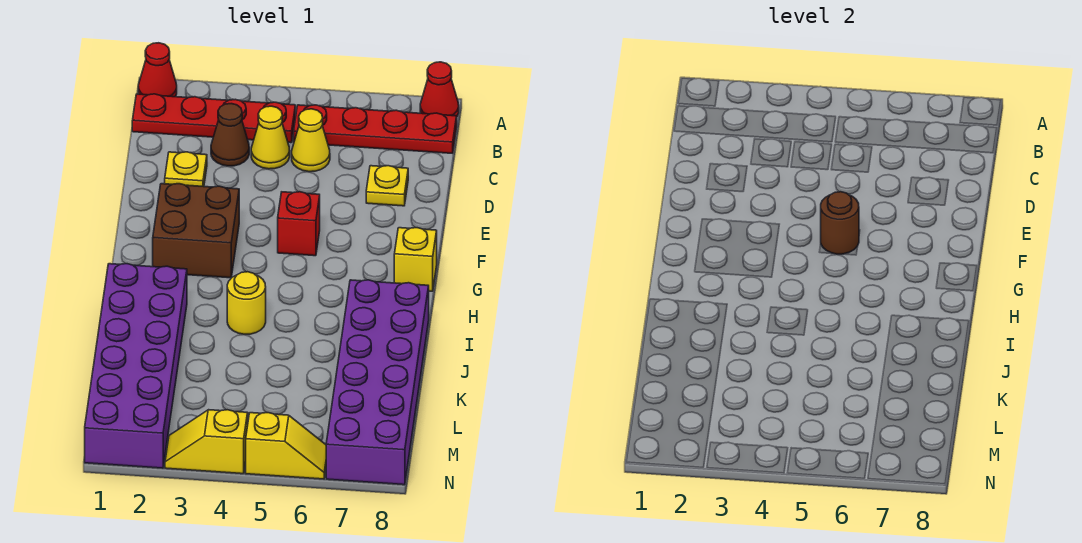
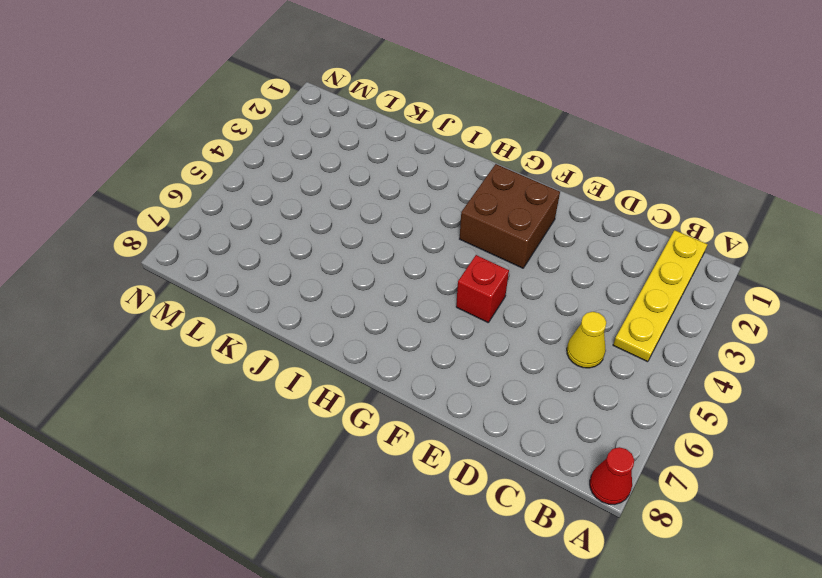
yellow 1x4 plate [613,230,708,362] -> red 1x4 plate [132,94,295,143]
none -> red 1x1 cone [138,43,177,97]
none -> red 1x4 plate [294,105,457,153]
none -> brown 1x1 cone [211,104,249,166]

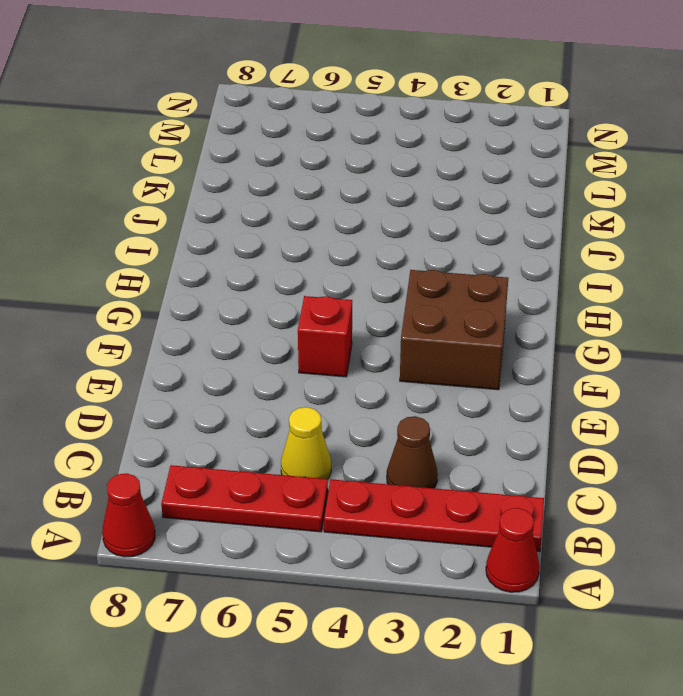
red 1x3 plate [161,465,328,532] -> red 1x4 plate [294,105,457,153]
none -> yellow 1x1 cone [251,106,290,169]
none -> yellow 1x1 plate [165,152,207,187]
none -> yellow 1x1 plate [366,166,408,206]

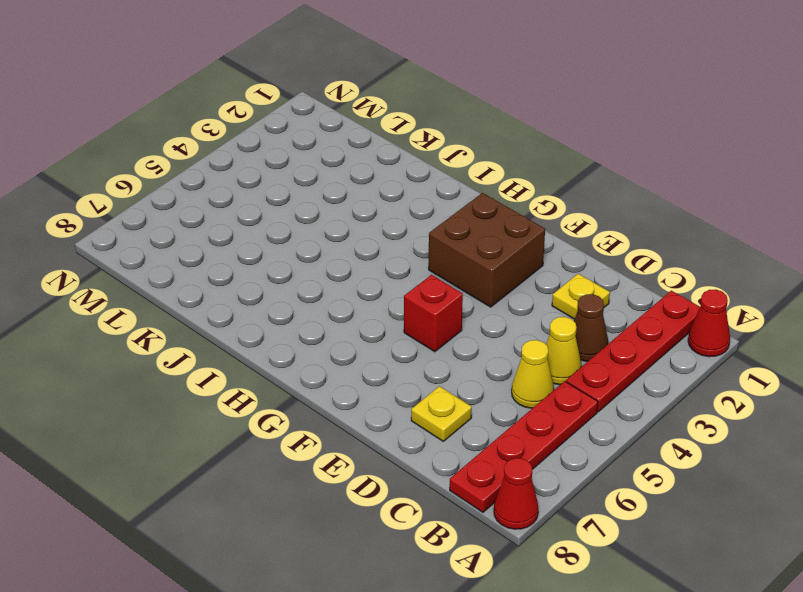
none -> yellow 1x1 brick [394,228,437,291]
none -> purple 2x6 brick [85,264,187,468]
none -> yellow 1x1 round brick [227,272,266,334]

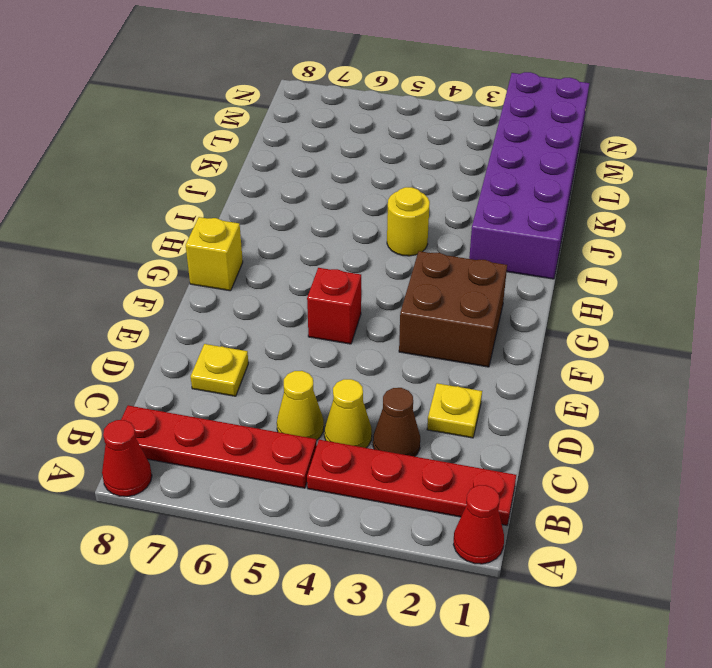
none -> purple 2x6 brick [326,280,429,485]
none -> yellow 1x2 slope [165,410,248,474]
none -> yellow 1x2 slope [246,413,326,479]

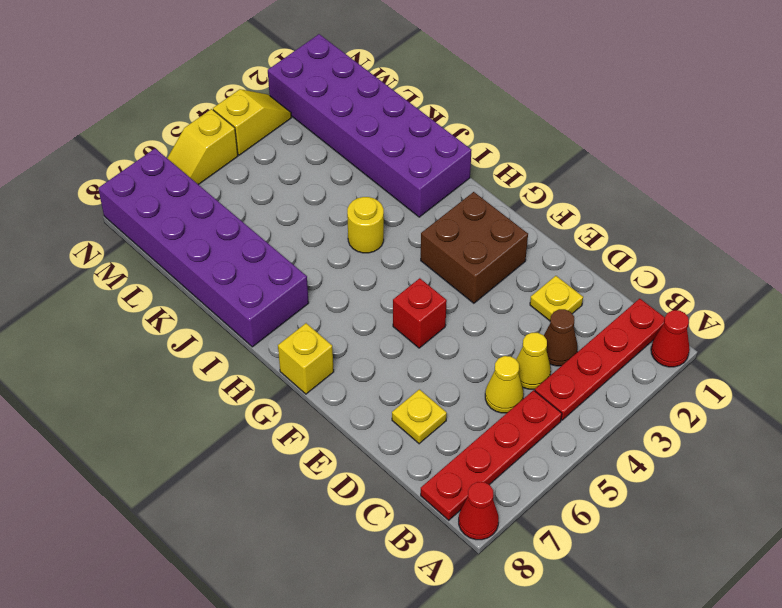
none -> brown 1x1 round brick [821,192,859,254]

